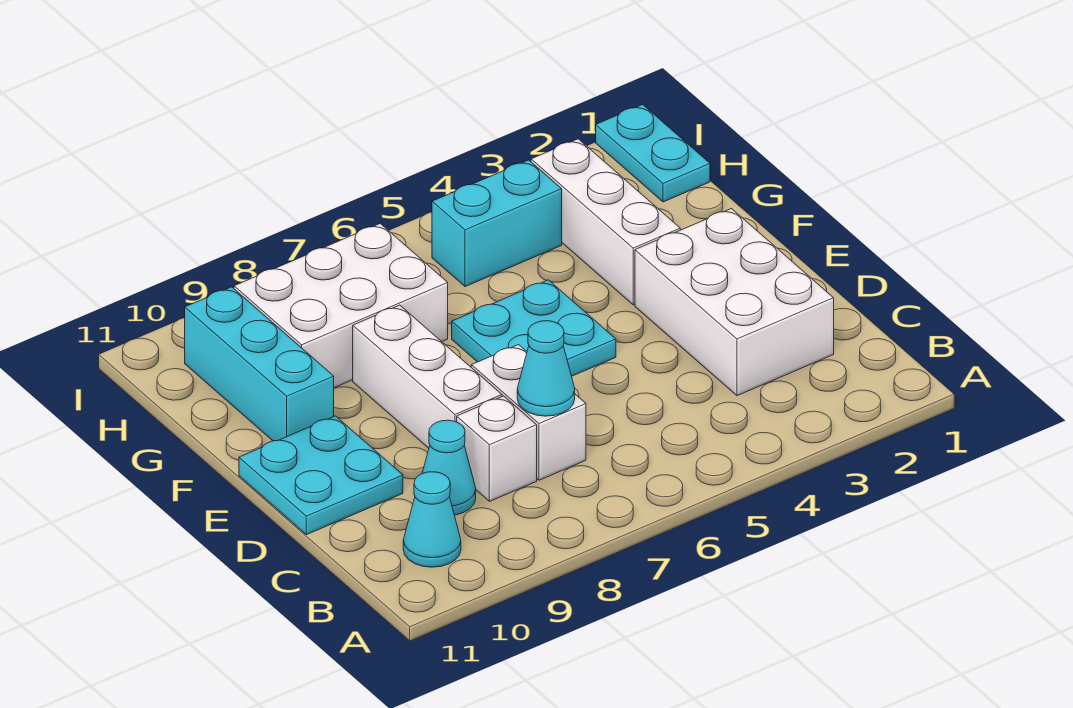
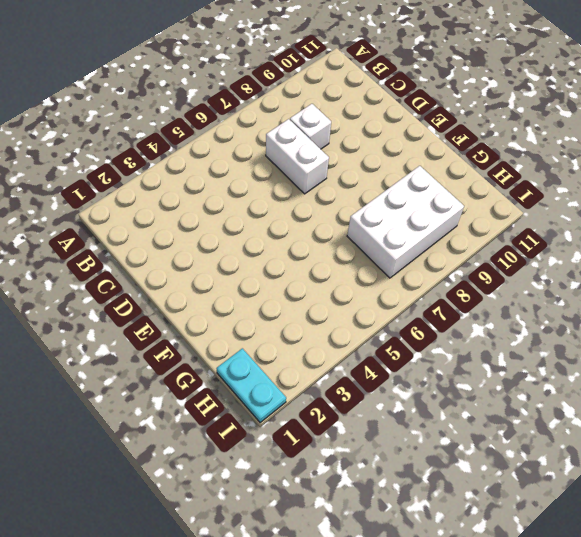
none -> cyan 1x1 cone [403,472,461,567]
none -> white 2x3 brick [635,209,834,396]
none -> cyan 1x1 cone [423,420,476,515]

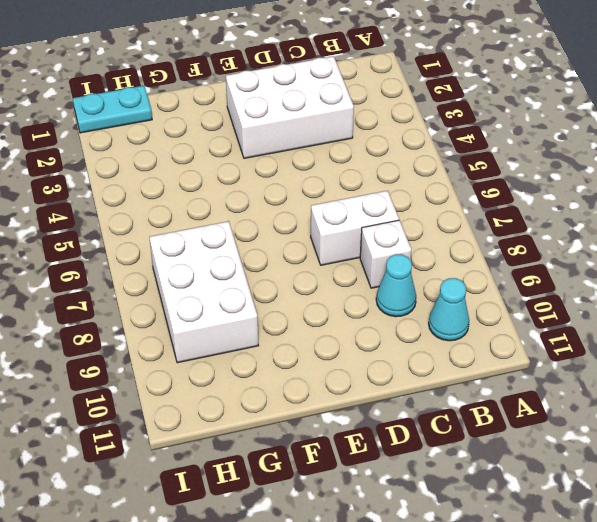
none -> white 1x3 brick [353,305,502,448]
none -> cyan 2x2 plate [239,416,403,535]
none -> cyan 2x2 plate [452,280,616,376]

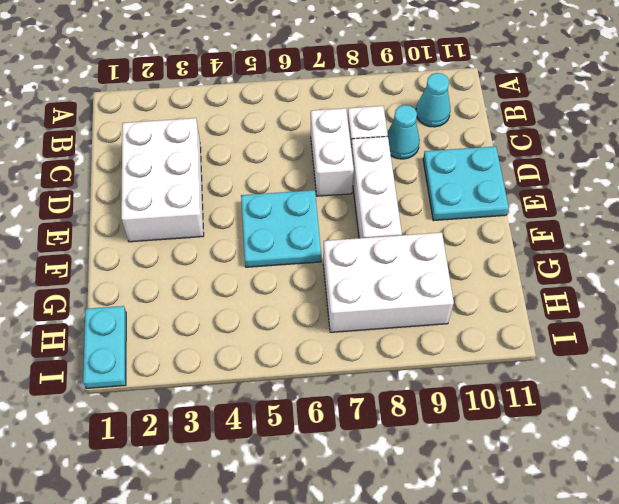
none -> white 1x3 brick [531,139,680,305]
none -> cyan 1x3 brick [185,287,334,441]
none -> cyan 1x2 brick [432,160,562,287]

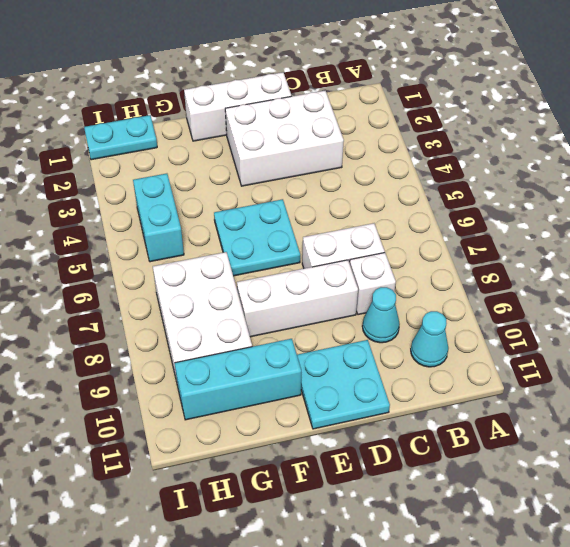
white 1x3 brick [184,72,291,141] -> white 1x3 brick moved to [531,139,680,305]
none -> cyan 1x1 cone [517,321,575,416]

